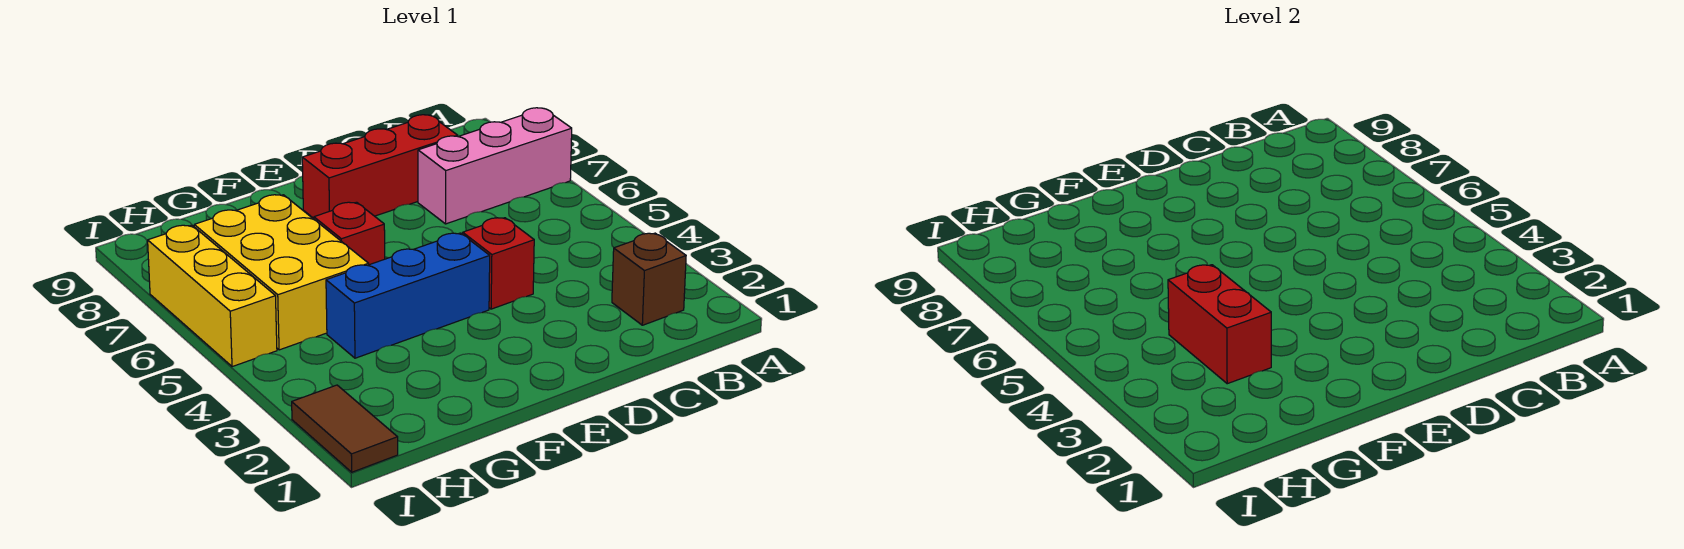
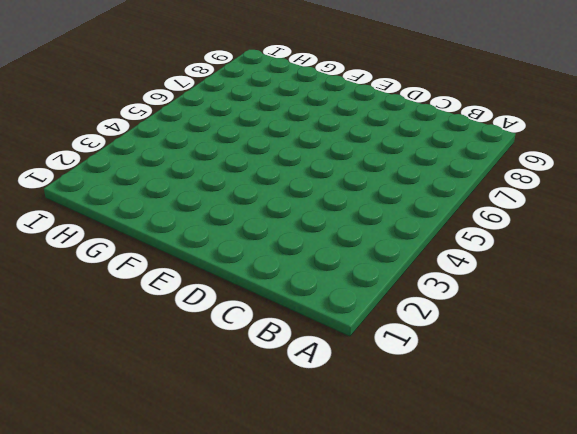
none -> pink 1x3 brick [418,108,572,224]
none -> brown 1x1 brick [612,233,686,325]

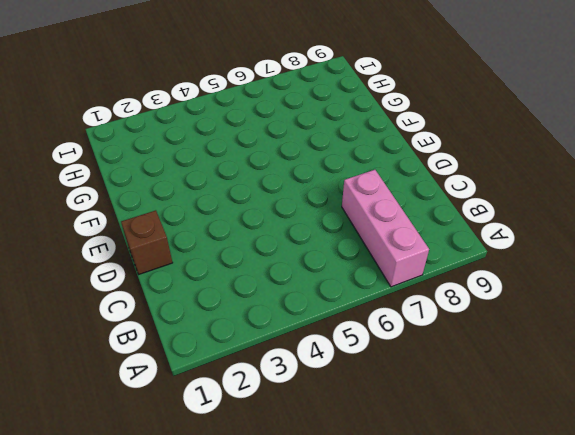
brown 1x1 brick [121,210,173,274] -> brown 1x1 brick moved to [612,233,686,325]
none -> red 1x3 brick [302,115,458,218]
none -> red 1x1 brick [463,218,534,309]

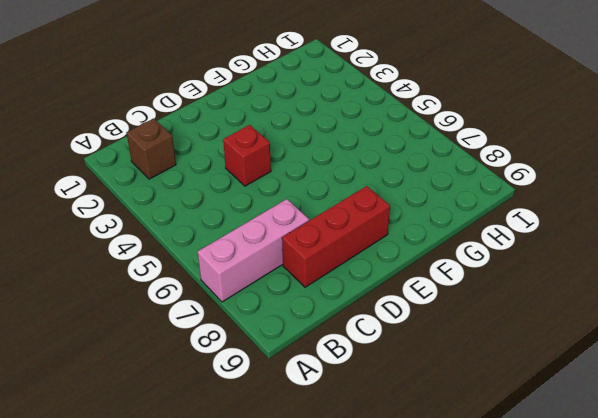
none -> blue 1x3 brick [326,233,490,358]
none -> red 1x1 brick [314,202,385,265]

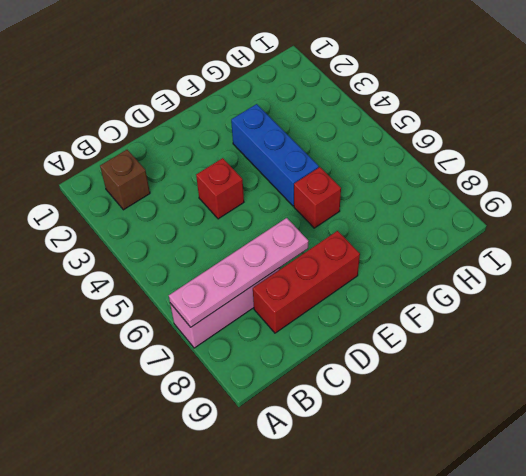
pink 1x4 plate [169,218,309,327] -> none
blue 1x3 brick [231,104,319,206] -> blue 1x3 brick turned to [326,233,490,358]
none -> yellow 2x3 brick [194,195,369,350]
none -> brown 1x2 tile [292,385,398,472]

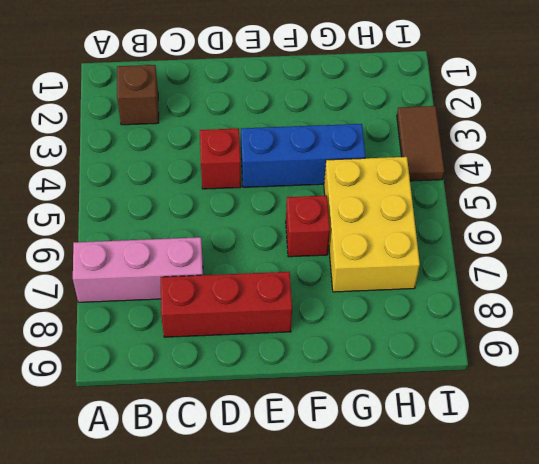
brown 1x2 tile [397,106,444,181] -> brown 1x2 tile moved to [292,385,398,472]
none -> yellow 1x3 brick [148,225,277,367]
none -> red 1x2 brick [1168,265,1271,384]

